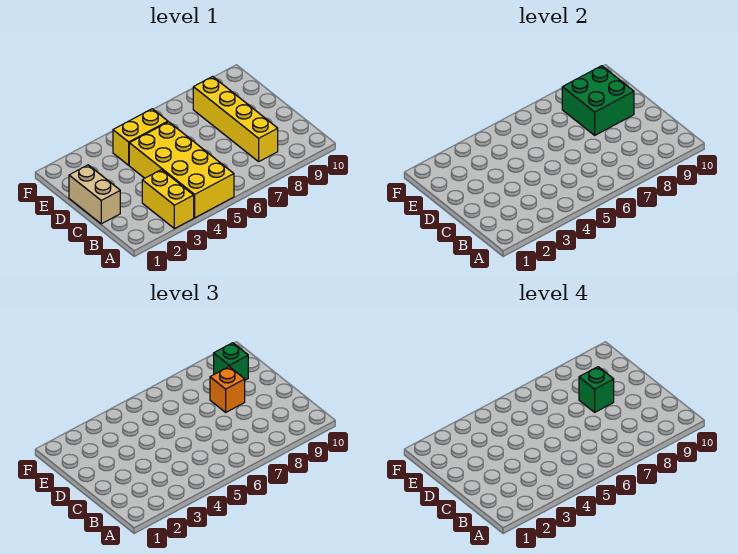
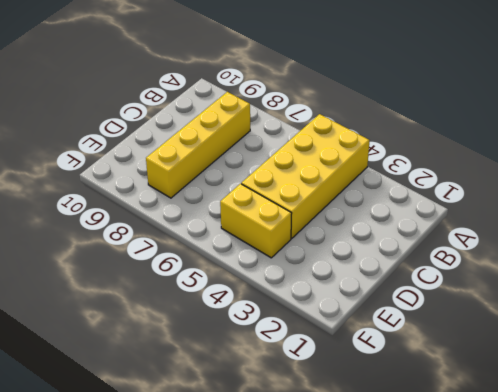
none -> yellow 1x2 brick [142,170,194,229]
none -> tan 1x2 brick [69,165,120,224]

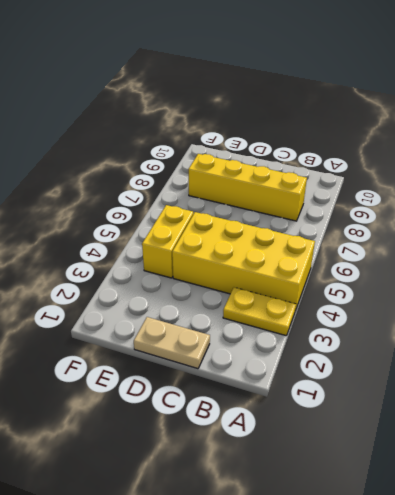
yellow 1x2 plate [223,288,296,336] -> yellow 1x2 brick [142,170,194,229]
tan 1x2 plate [134,317,210,369] -> tan 1x2 brick [69,165,120,224]
none -> green 2x2 brick [562,66,634,135]
none -> orange 1x1 brick [210,367,245,412]

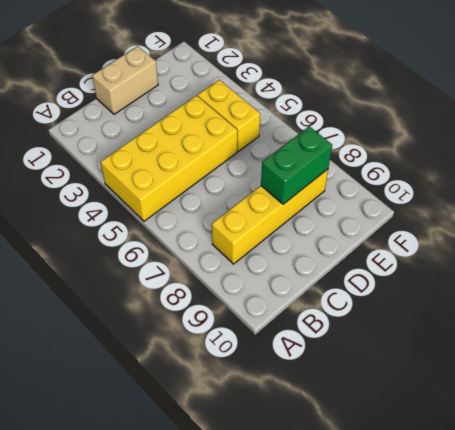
green 1x2 brick [261,126,332,204] -> green 2x2 brick [562,66,634,135]
none -> yellow 1x2 brick [142,170,194,229]
none -> orange 1x1 brick [210,367,245,412]

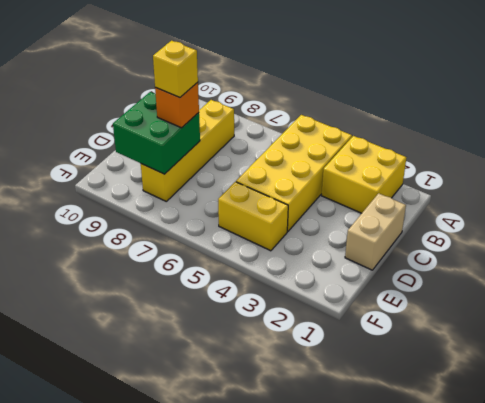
yellow 2x2 brick [322,136,406,213] -> yellow 1x2 brick [142,170,194,229]
yellow 1x1 brick [153,41,198,98] -> green 1x1 brick [579,367,614,412]
none -> green 1x1 brick [214,343,248,380]

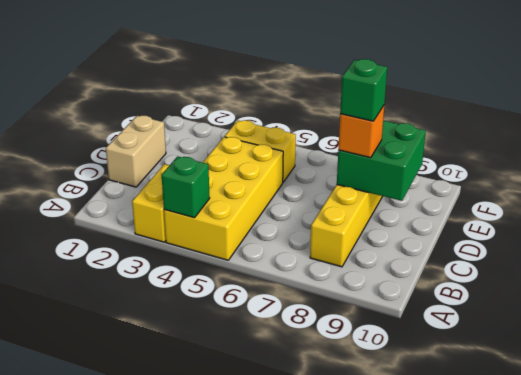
green 1x1 brick [162,156,210,218] -> green 1x1 brick moved to [214,343,248,380]

